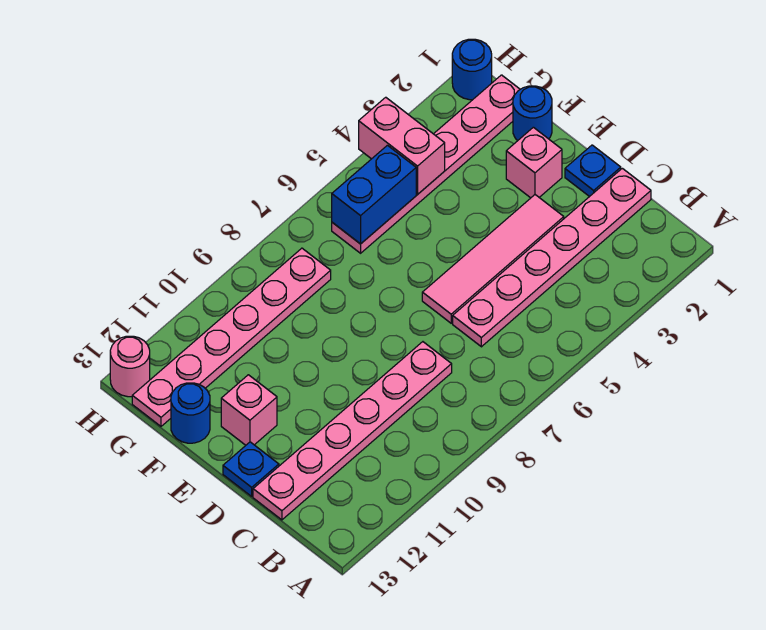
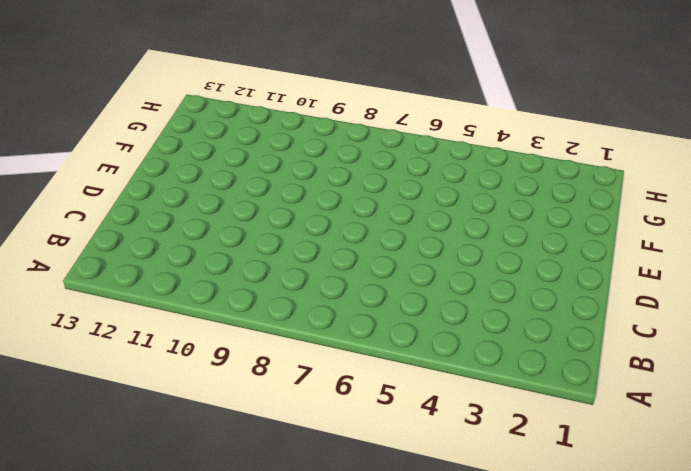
none -> pink 1x6 plate [453,168,651,347]
none -> pink 1x6 plate [253,342,452,520]
none -> blue 1x1 plate [565,145,621,197]

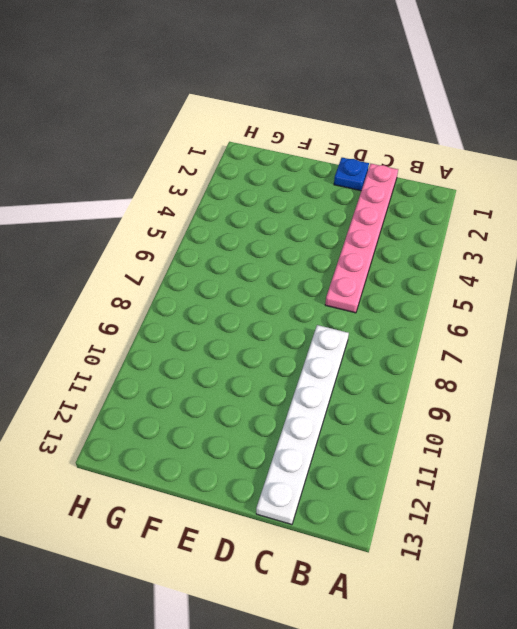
white 1x6 plate [256,325,349,525] -> pink 1x6 plate [253,342,452,520]
none -> pink 1x4 tile [422,195,564,323]
none -> blue 1x1 plate [223,442,279,496]
none -> pink 1x1 brick [506,127,562,198]

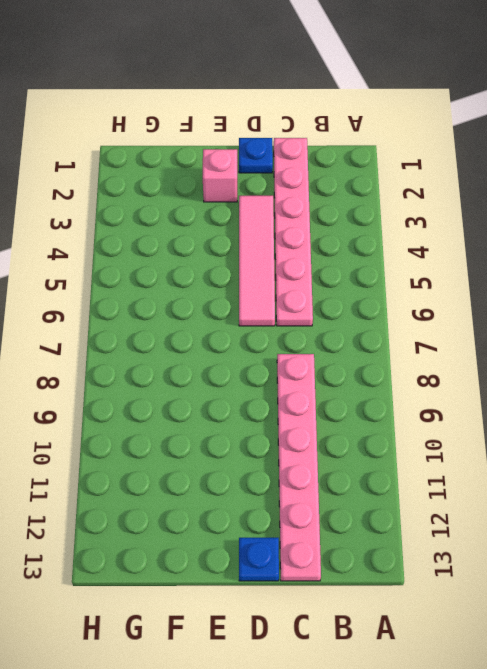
none -> pink 1x1 brick [221,375,277,445]
none -> blue 1x1 round brick [513,86,552,141]
none -> blue 1x1 round brick [171,383,210,443]

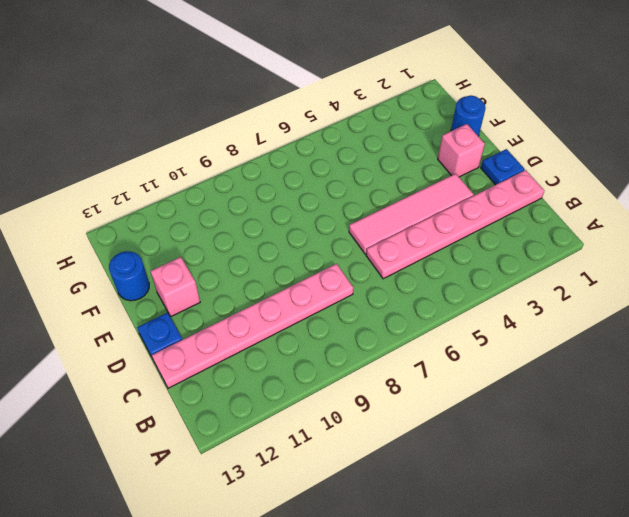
none -> pink 1x6 plate [332,75,520,253]
none -> pink 1x6 plate [132,248,331,426]
none -> blue 1x1 round brick [452,39,492,100]

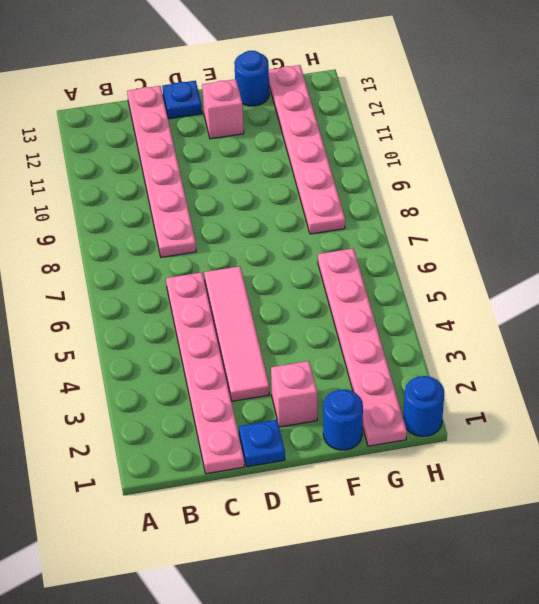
none -> pink 1x1 round brick [110,336,150,397]
none -> pink 1x2 brick [359,97,445,194]
none -> blue 1x2 brick [332,145,416,244]

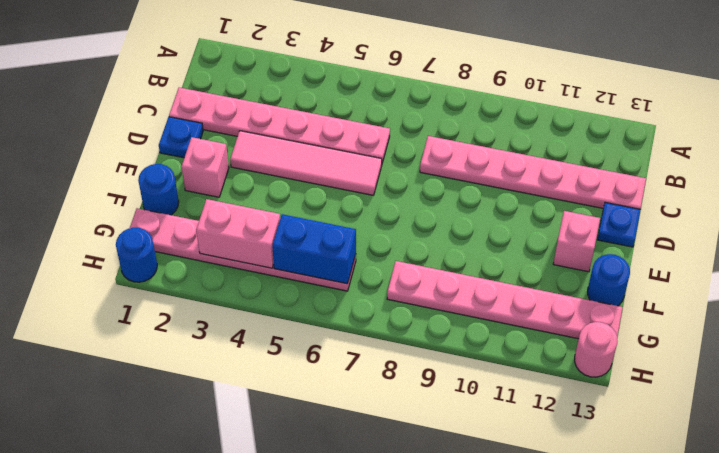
pink 1x2 brick [196,199,280,268] -> pink 1x2 brick turned to [359,97,445,194]

